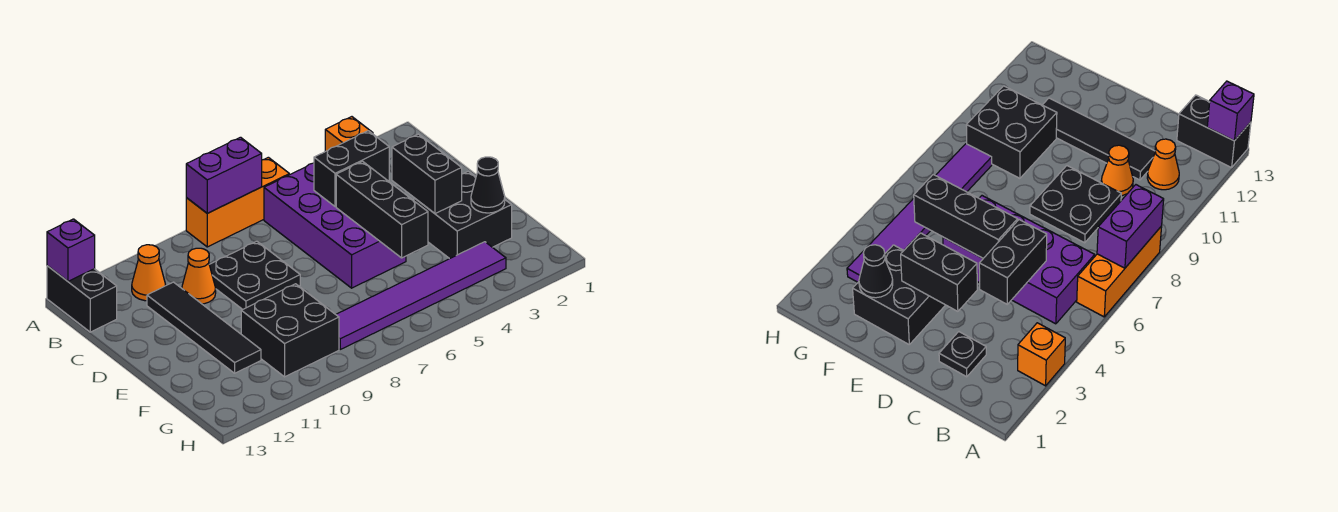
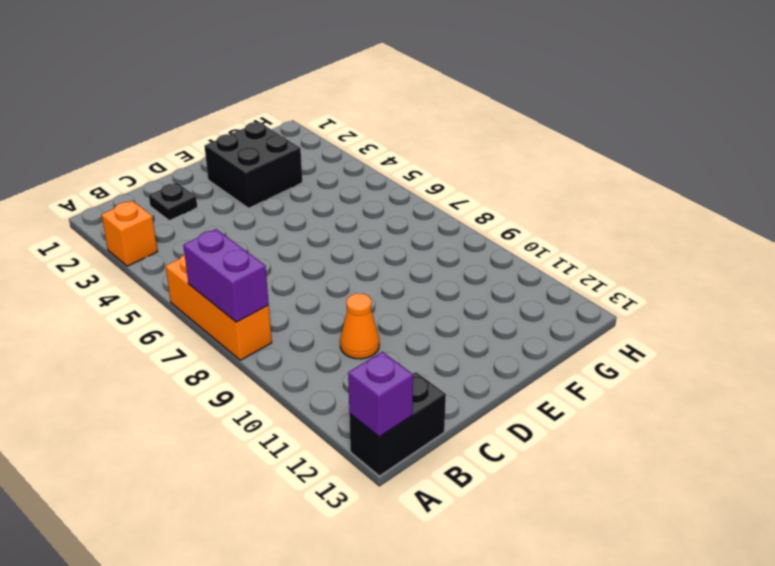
none -> purple 2x4 brick [264,163,406,288]
none -> orange 1x1 cone [132,245,166,301]
none -> black 2x2 plate [209,241,300,310]

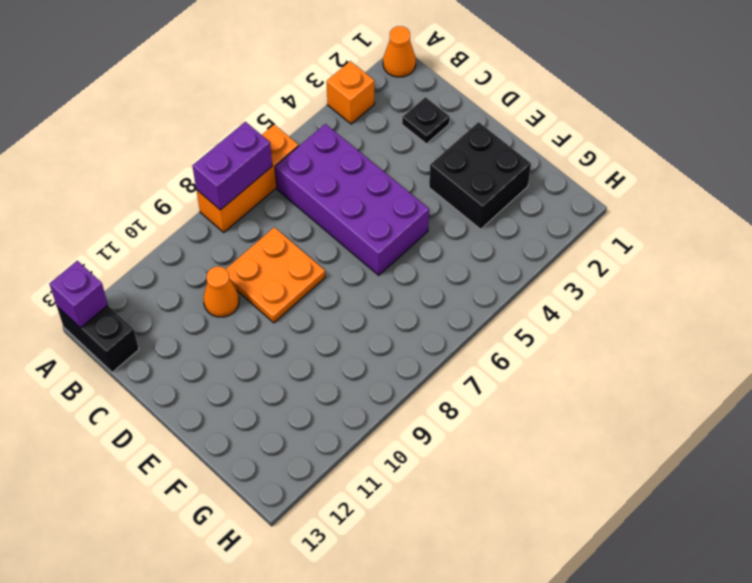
orange 1x1 cone [383,26,416,77] -> orange 1x1 cone moved to [132,245,166,301]
orange 2x2 plate [226,227,325,323] -> black 2x2 plate [209,241,300,310]
none -> black 1x4 tile [147,282,261,373]
none -> black 2x2 brick [241,284,339,377]
none -> purple 1x6 tile [336,242,506,349]

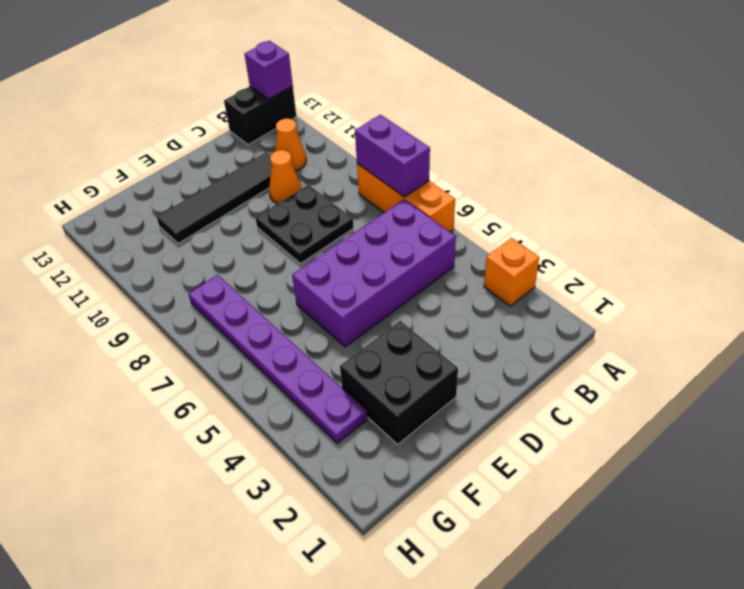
purple 1x6 plate [188,275,367,443] -> purple 1x6 tile [336,242,506,349]
none -> black 1x1 plate [939,332,986,377]
none -> black 2x2 brick [241,284,339,377]
none -> black 1x2 brick [314,131,389,207]

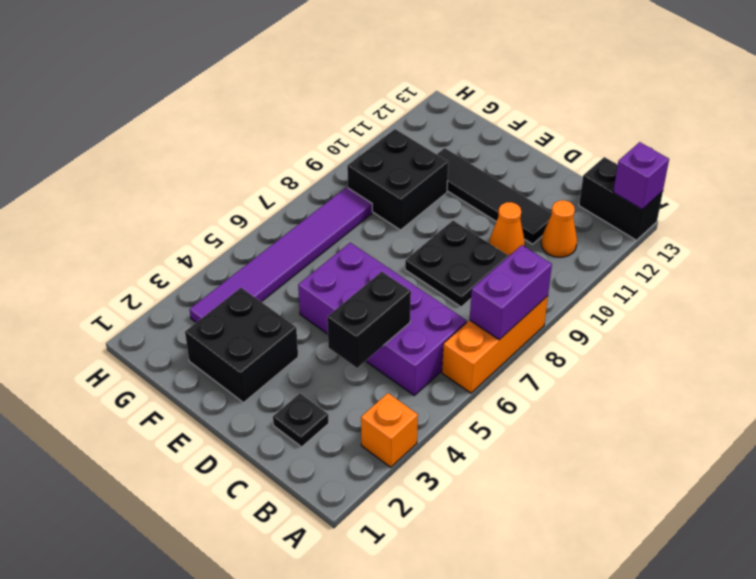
none -> black 1x2 brick [392,134,462,214]
none -> black 1x3 brick [336,161,428,258]
none -> black 1x1 cone [471,157,505,213]

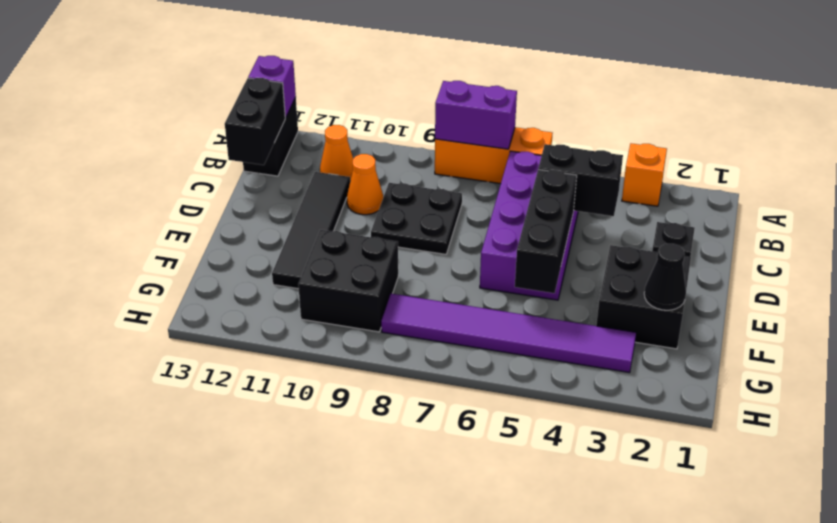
black 1x2 brick [225,78,285,165] -> black 1x2 brick moved to [392,134,462,214]

